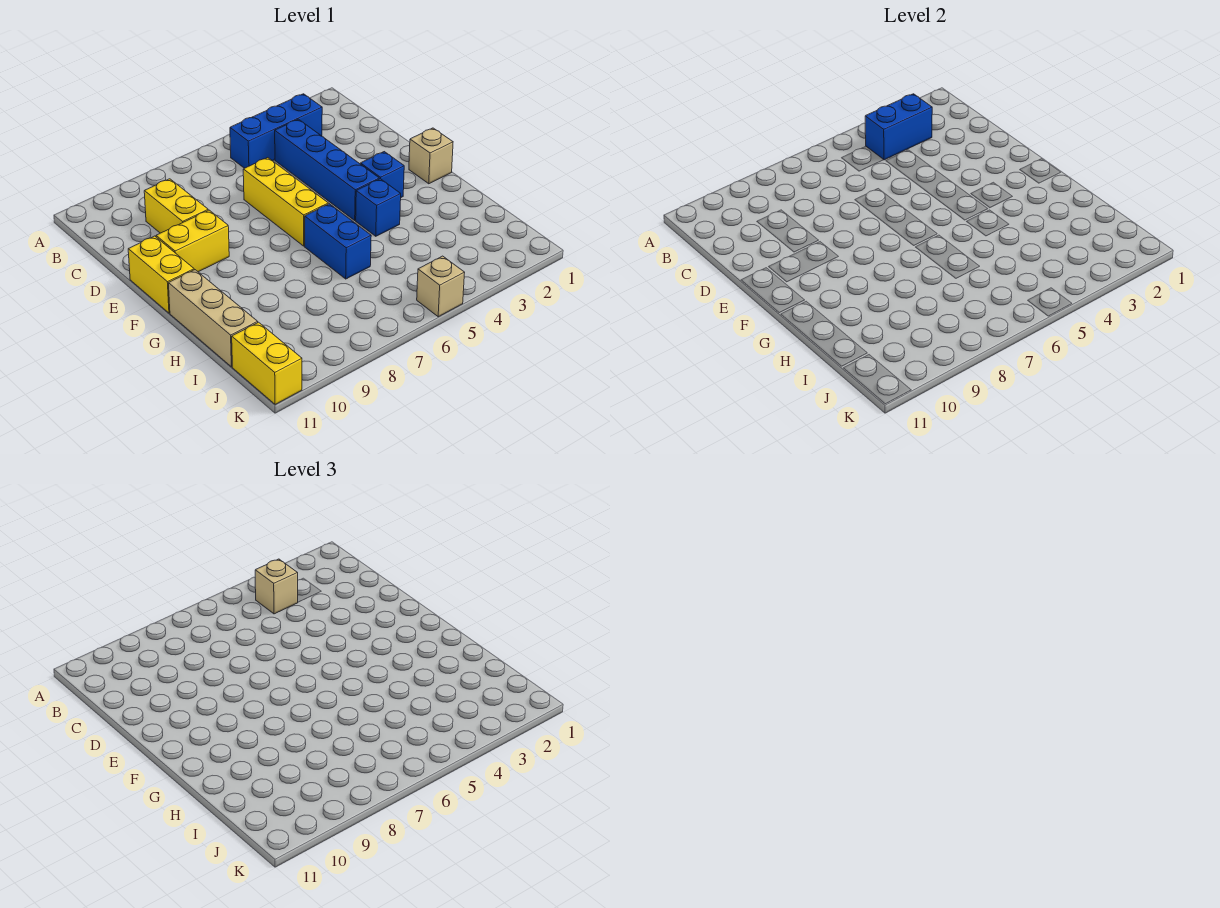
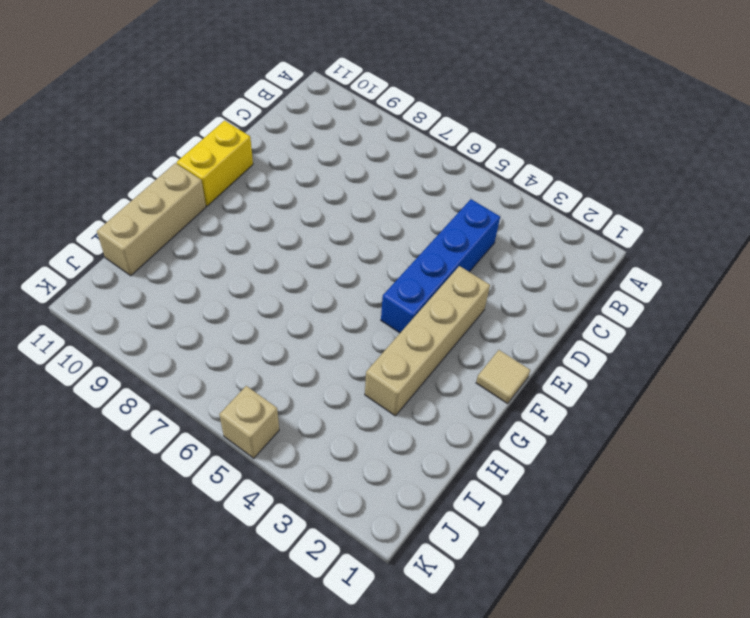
tan 1x4 brick [365,266,490,416] -> blue 1x1 brick [361,152,404,197]
tan 1x1 tile [476,350,530,404] -> tan 1x1 brick [409,128,453,184]
none -> blue 1x3 brick [230,94,322,168]
none -> yellow 1x2 brick [144,179,208,233]
none -> yellow 1x3 brick [243,158,328,246]

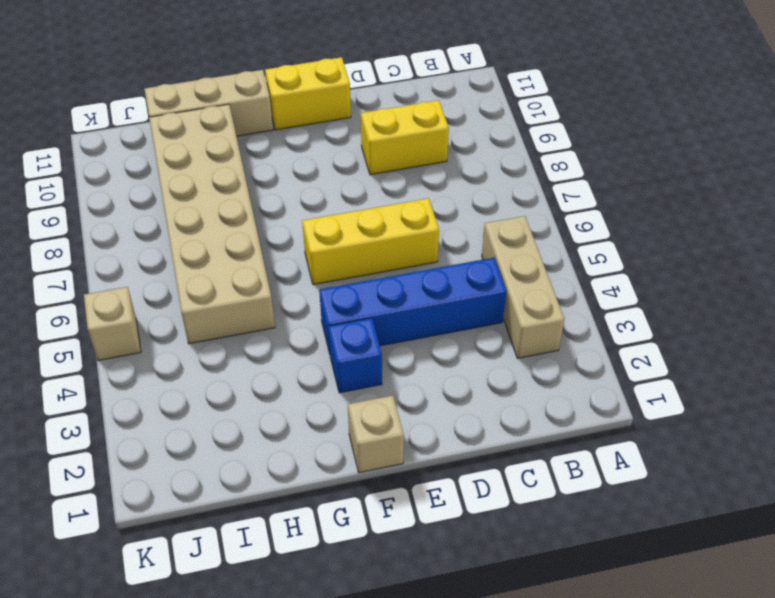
tan 1x3 brick [482,216,564,358] -> blue 1x3 brick [230,94,322,168]
tan 2x6 brick [149,104,275,344] -> blue 1x2 brick [305,204,371,279]
none -> yellow 1x2 brick [156,210,229,272]
none -> blue 1x1 brick [356,179,401,236]
none -> yellow 1x2 brick [232,322,302,404]

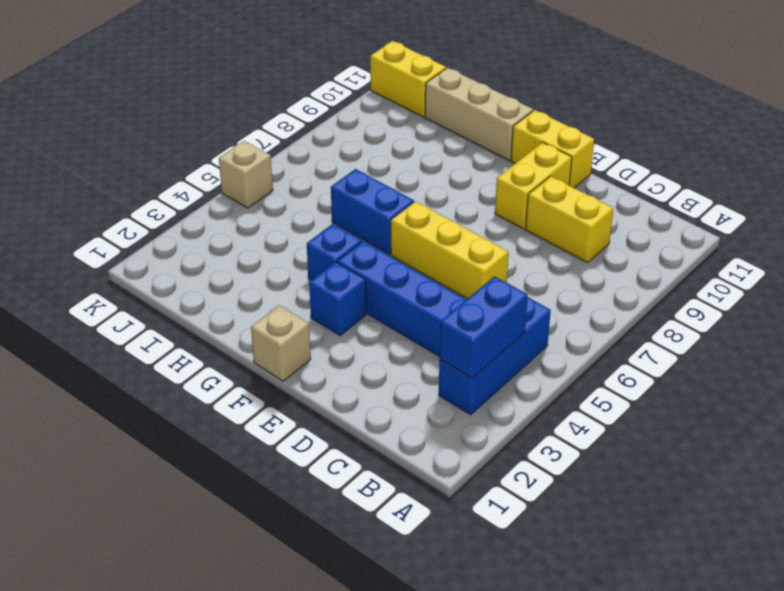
none -> tan 1x1 brick [255,559,298,614]

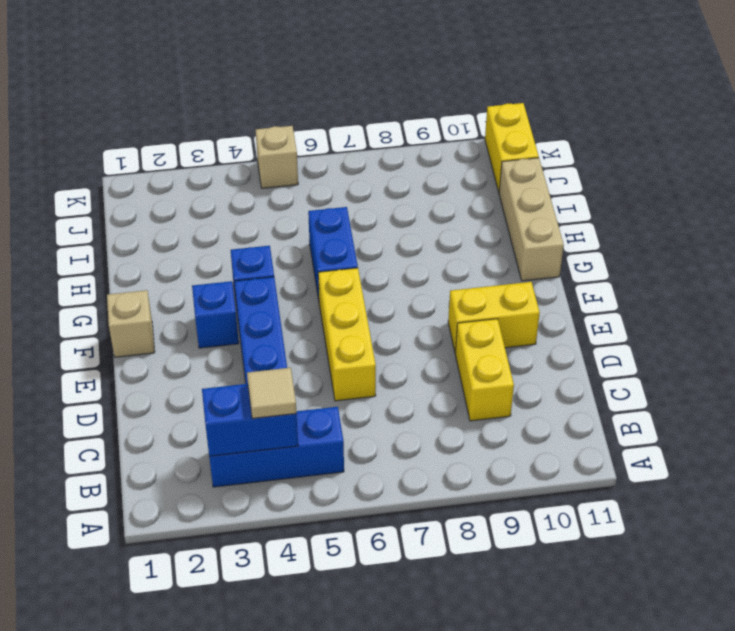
tan 1x1 tile [247,368,297,419] -> tan 1x1 brick [255,559,298,614]
none -> yellow 1x2 brick [128,236,194,313]

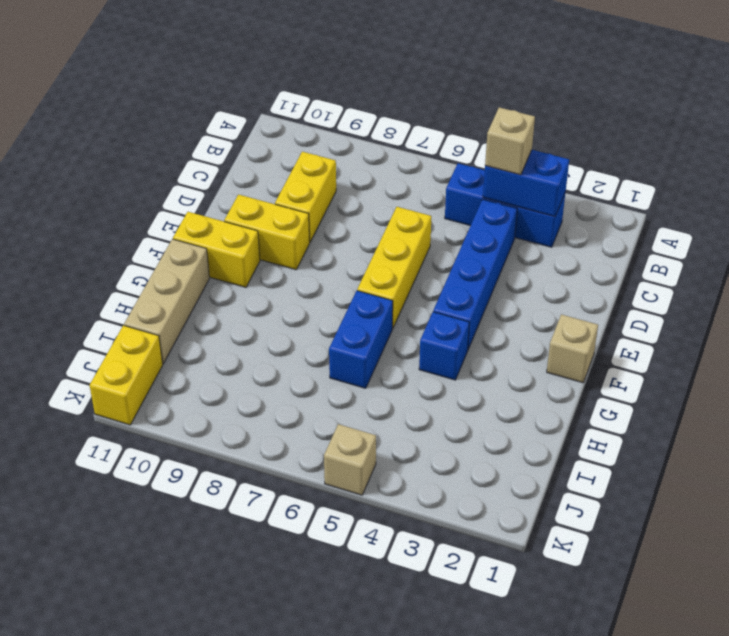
yellow 1x2 brick [173,212,260,287] -> yellow 1x2 brick turned to [128,236,194,313]
none -> blue 1x1 brick [361,152,404,197]

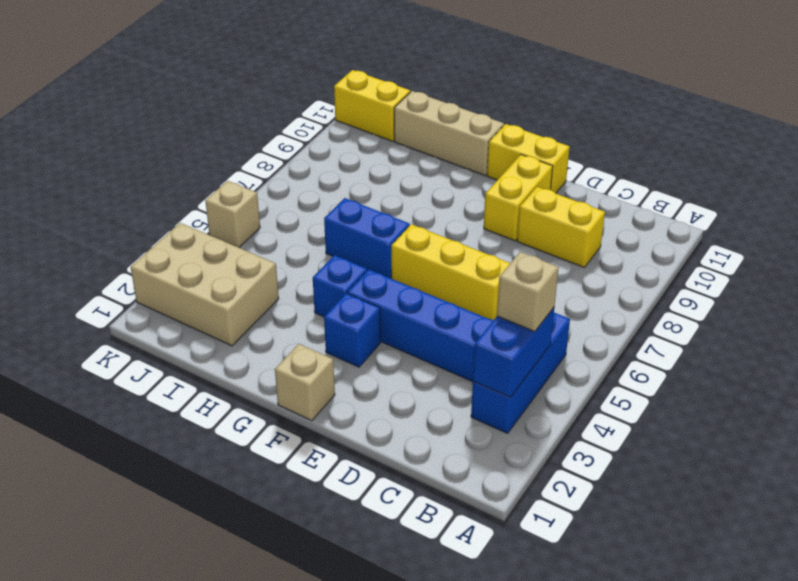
tan 2x3 brick [131,223,279,346] -> none

